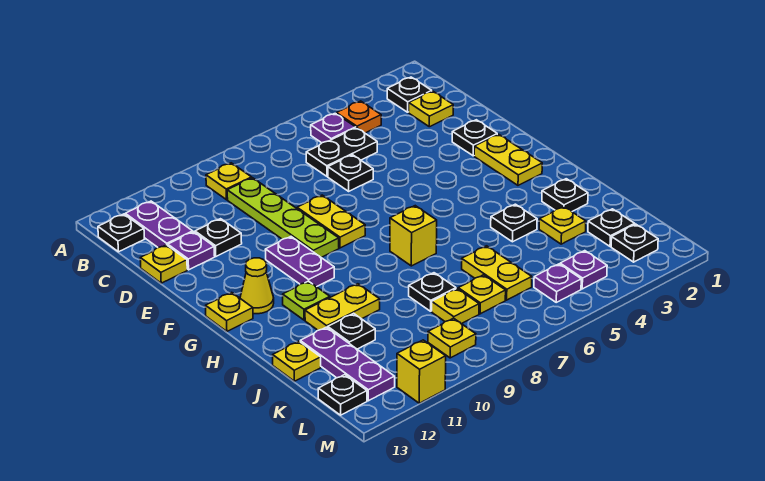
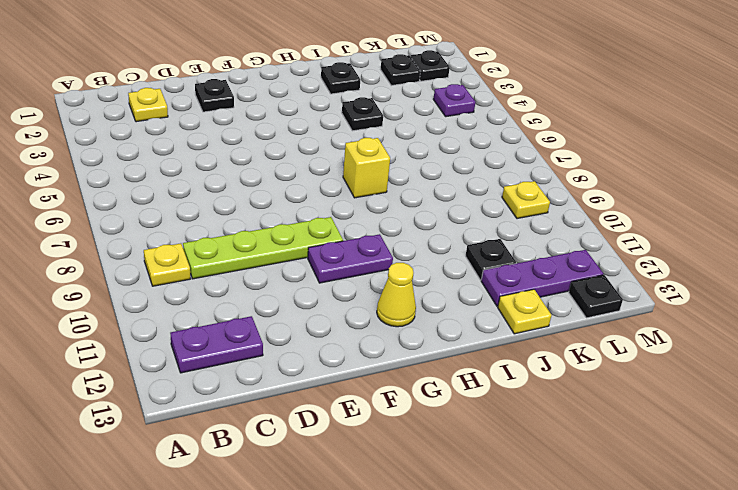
none -> black 1x1 plate [387,77,432,112]
none -> orange 1x1 plate [336,101,381,133]
none -> purple 1x1 plate [311,113,356,143]
none -> black 1x1 plate [98,214,144,252]

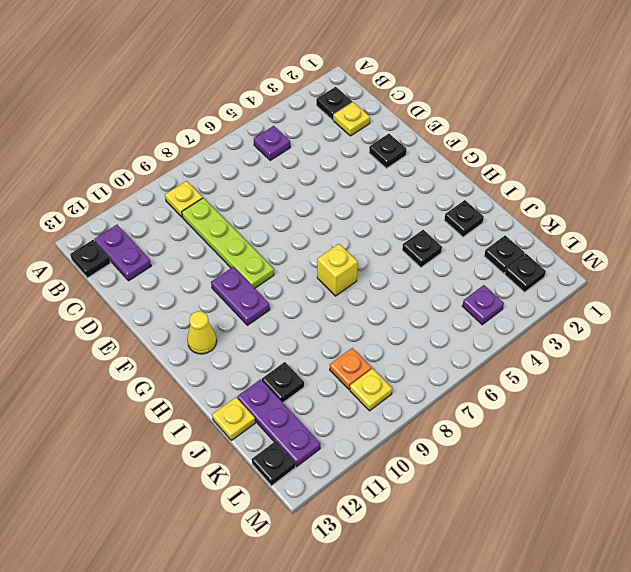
orange 1x1 plate [330,348,371,389] -> orange 1x1 plate moved to [336,101,381,133]
none -> black 1x2 plate [306,128,377,176]
none -> black 1x1 plate [328,155,373,191]
none -> black 1x1 plate [195,219,242,256]
none -> purple 1x1 plate [168,232,215,270]

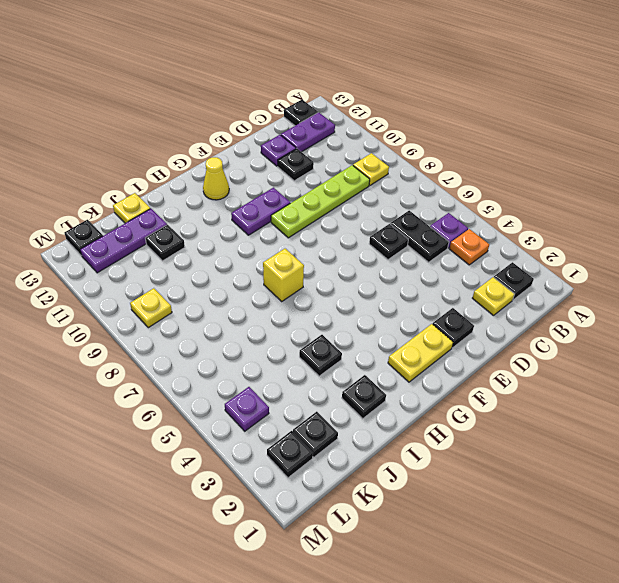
none -> yellow 1x1 plate [140,245,187,283]
none -> yellow 1x2 plate [297,195,365,248]
none -> yellow 1x1 plate [206,292,253,331]
none -> lime 1x1 plate [283,281,330,320]

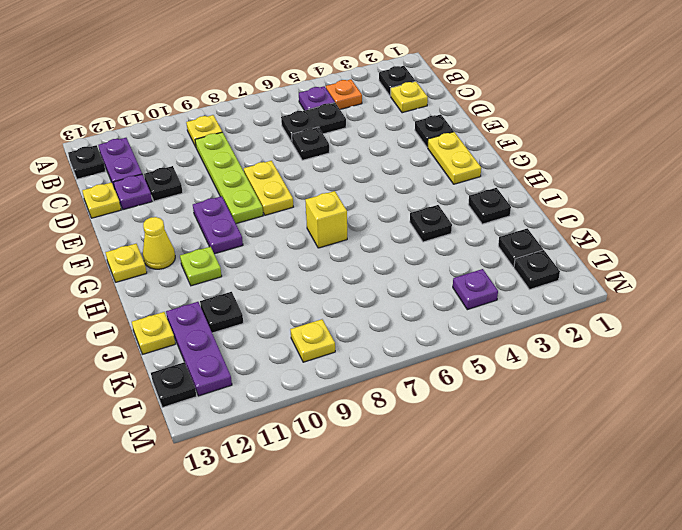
none -> yellow 1x2 plate [305,284,380,330]
none -> yellow 1x1 plate [539,207,586,244]
none -> yellow 1x2 plate [462,246,532,300]
none -> black 1x1 plate [409,273,456,311]

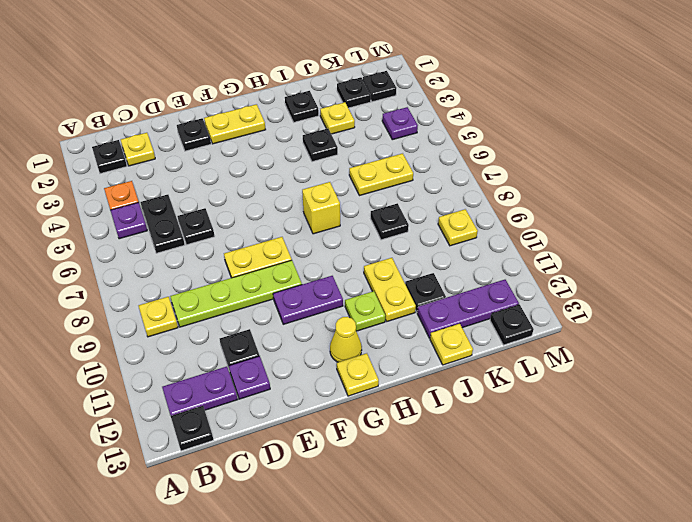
none -> yellow 1x1 plate [140,245,187,283]
none -> yellow 1x1 plate [458,275,506,314]
none -> yellow 1x1 plate [432,289,479,324]
none -> purple 1x1 plate [534,264,581,302]

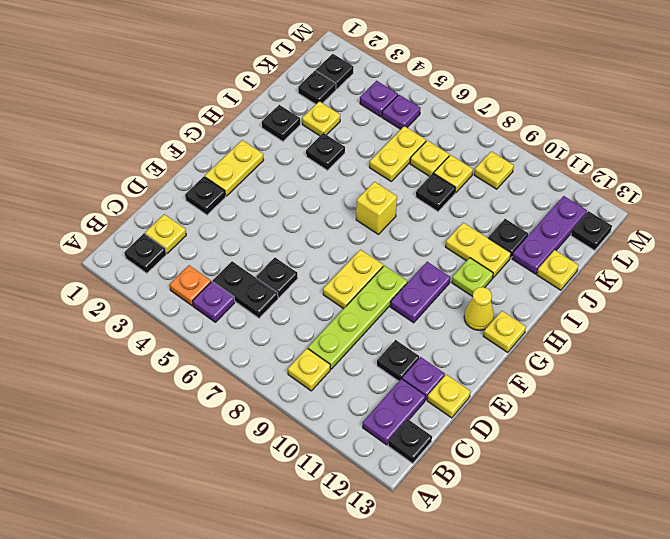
none -> yellow 1x1 brick [397,340,446,403]

